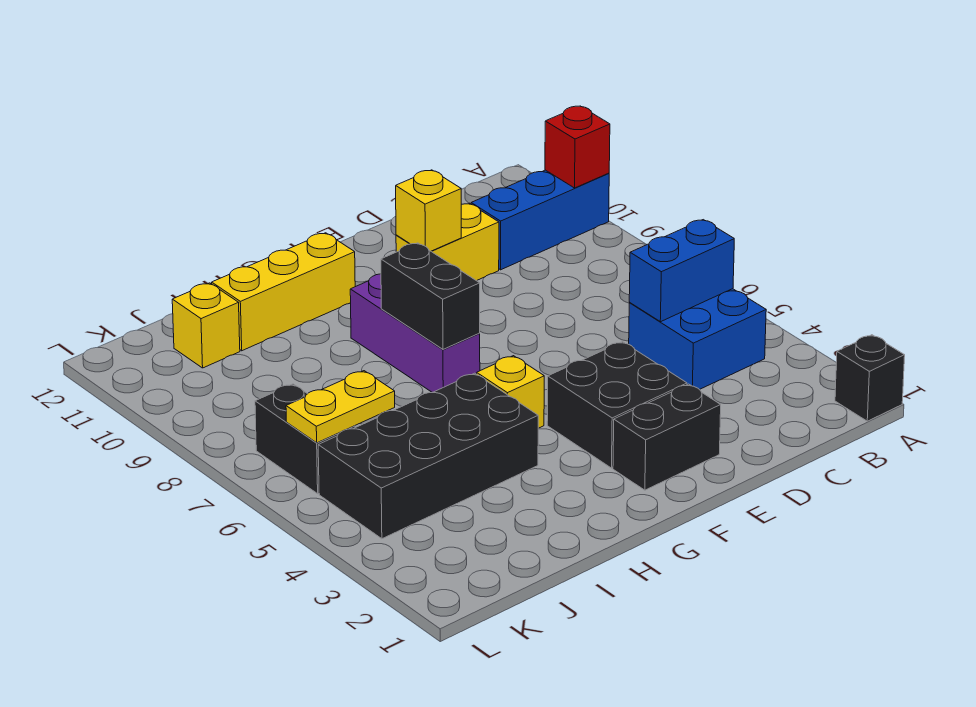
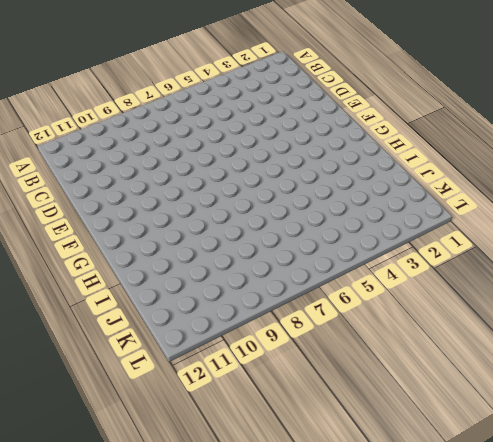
none -> black 1x1 brick [835,335,905,421]
none -> blue 1x3 brick [471,170,609,270]
none -> blue 2x2 brick [629,289,766,390]

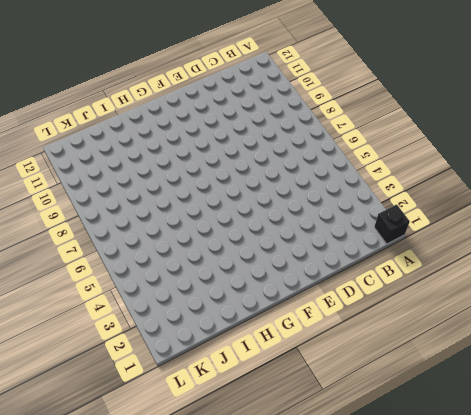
none -> blue 1x3 brick [471,170,609,270]
none -> blue 2x2 brick [629,289,766,390]
none -> yellow 1x2 brick [396,203,499,281]

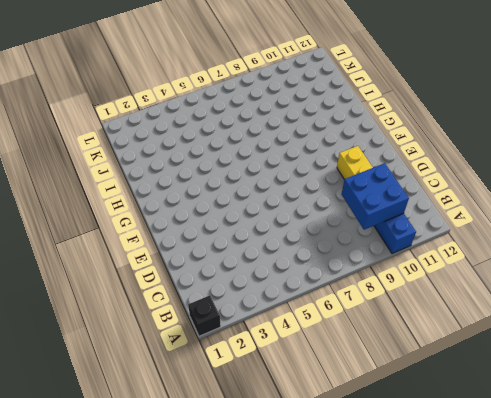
blue 2x2 brick [342,163,409,230] -> blue 2x2 brick moved to [629,289,766,390]
none -> black 1x2 brick [613,384,721,490]
none -> black 2x2 brick [547,342,687,468]
none -> yellow 1x1 brick [477,356,544,428]

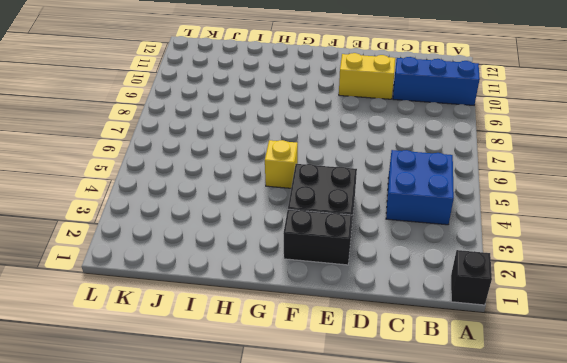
none -> purple 1x3 brick [350,274,480,392]
none -> yellow 1x3 brick [212,233,355,351]
none -> black 2x4 brick [318,373,538,539]

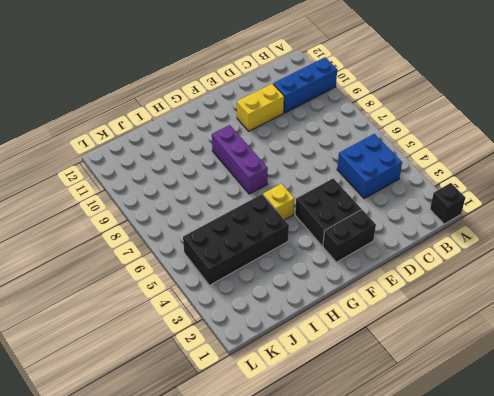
none -> yellow 1x3 brick [212,233,355,351]
none -> yellow 1x1 brick [172,283,240,368]
none -> black 1x2 brick [255,384,355,494]

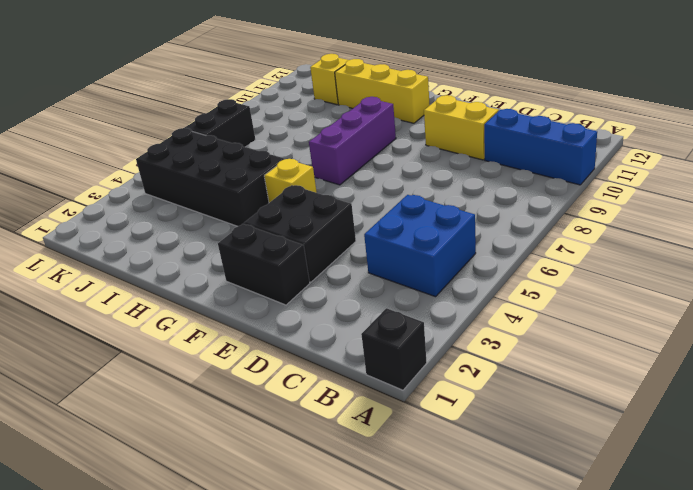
none -> red 1x1 brick [545,106,610,188]
none -> blue 1x2 brick [629,220,734,322]
none -> yellow 1x1 brick [396,170,461,251]

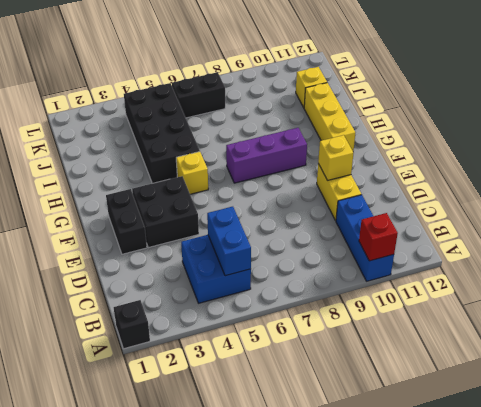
none -> black 1x2 brick [381,243,480,349]
none -> yellow 1x2 plate [286,371,395,443]

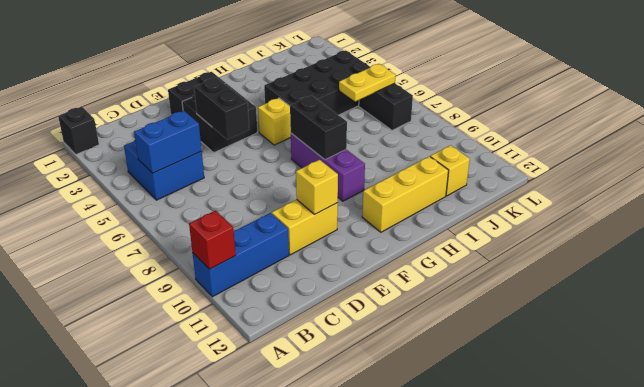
black 1x2 brick [194,78,249,140] -> none

